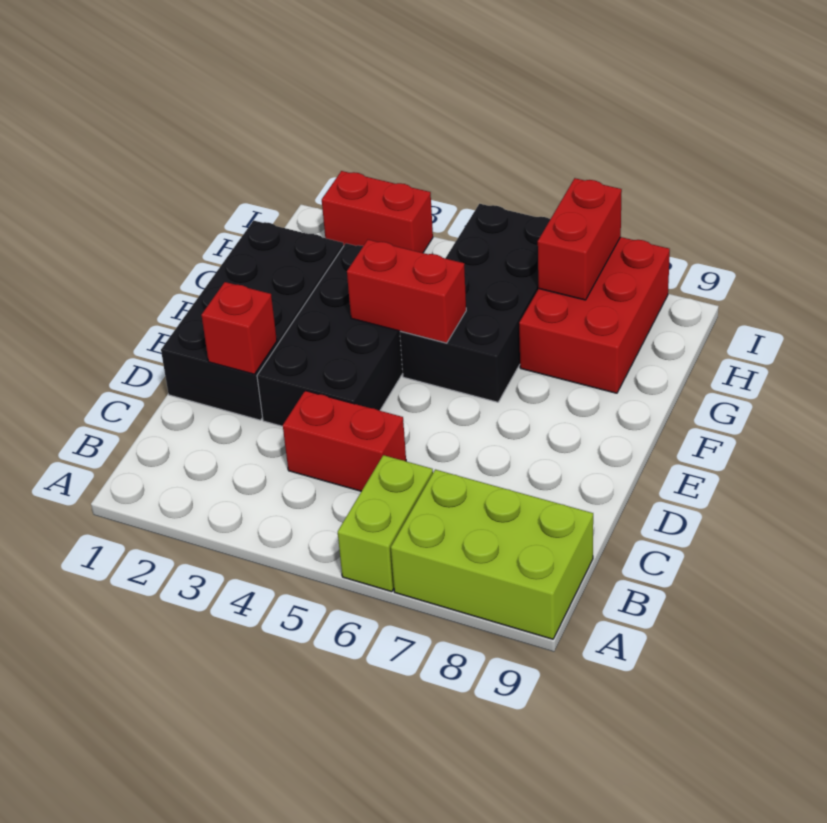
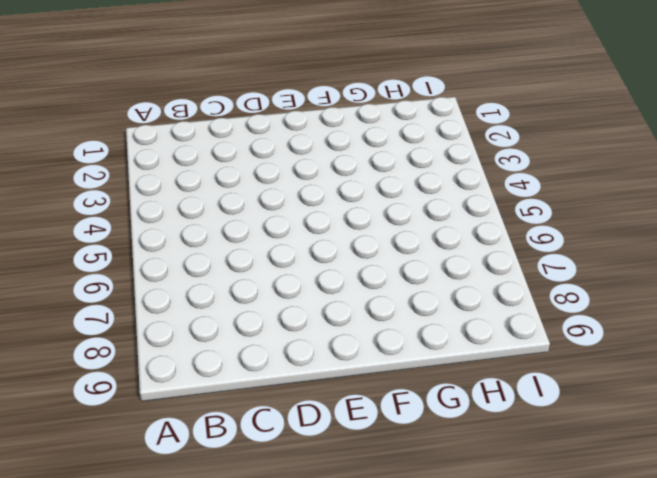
none -> lime 1x2 brick [338,455,433,592]
none -> lime 2x3 brick [391,470,593,639]

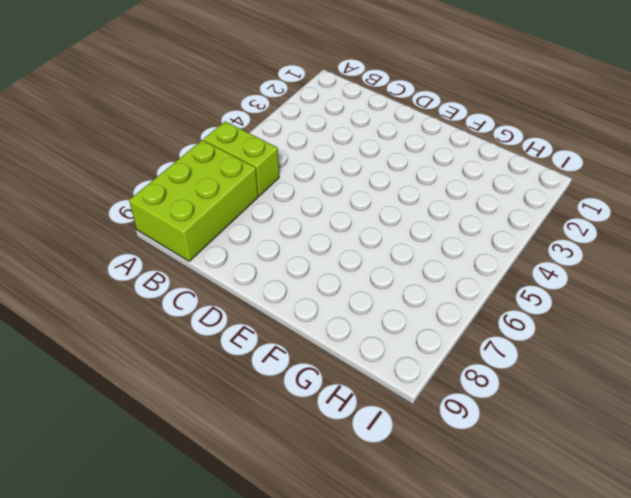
none -> red 1x2 brick [283,391,406,491]
none -> black 2x4 brick [161,220,344,420]

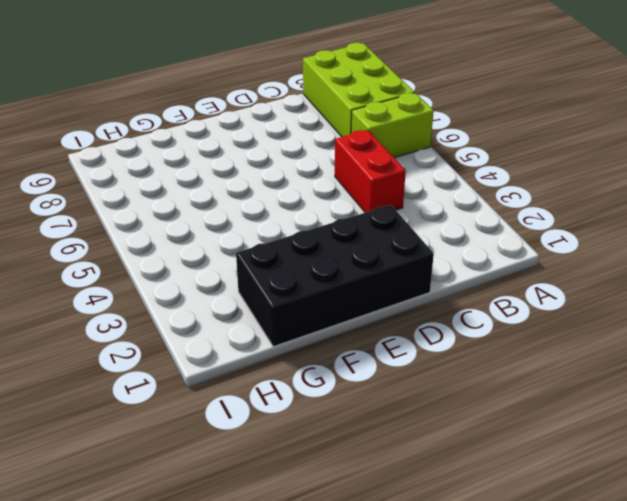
none -> black 2x4 brick [257,243,403,426]
none -> black 2x4 brick [400,204,550,402]

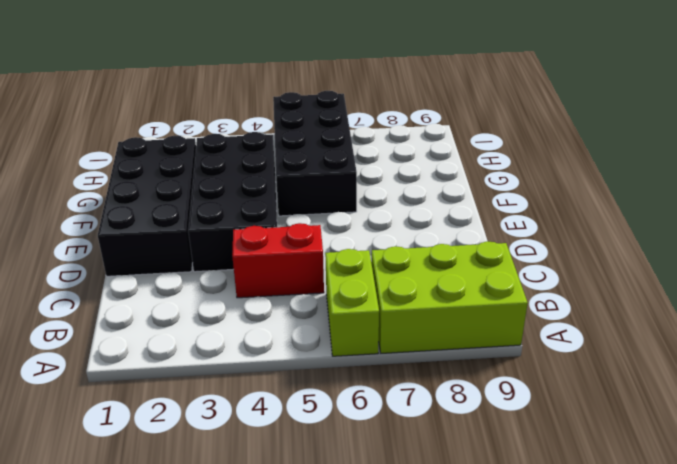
none -> red 2x3 brick [519,237,670,393]
none -> red 1x2 brick [322,171,433,253]

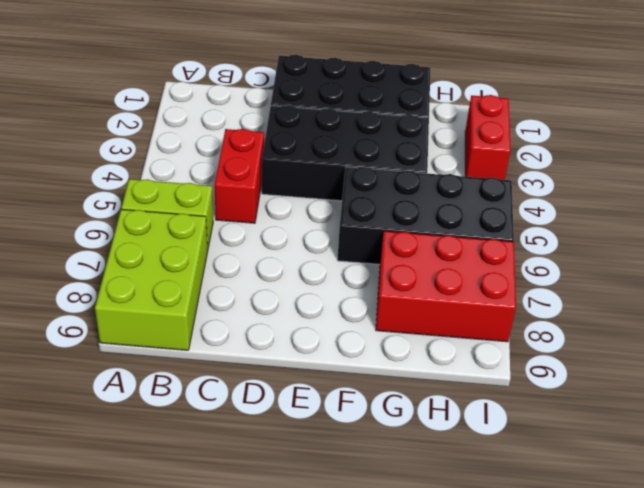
none -> red 1x1 brick [201,282,277,374]
none -> red 1x2 brick [347,240,466,343]

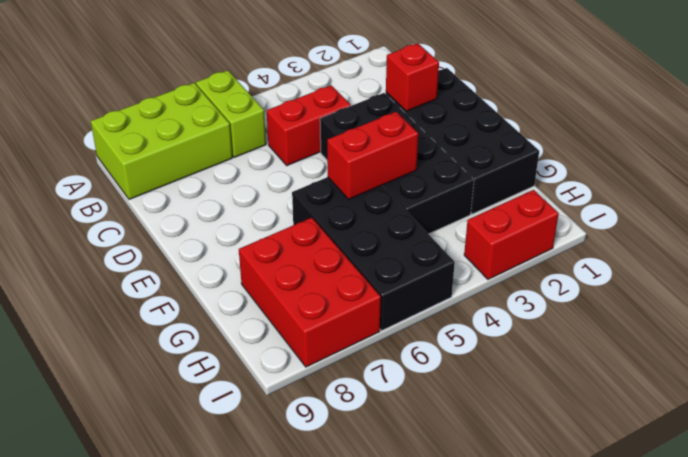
none -> red 1x2 brick [538,178,622,300]

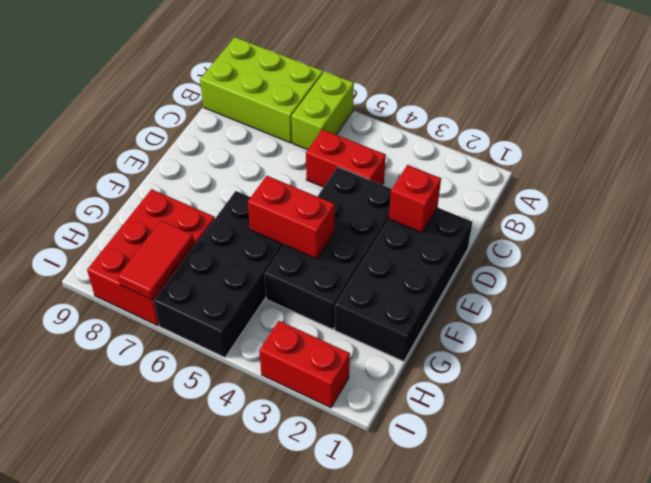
red 1x2 tile [118,221,194,300] -> red 1x2 brick [538,178,622,300]

